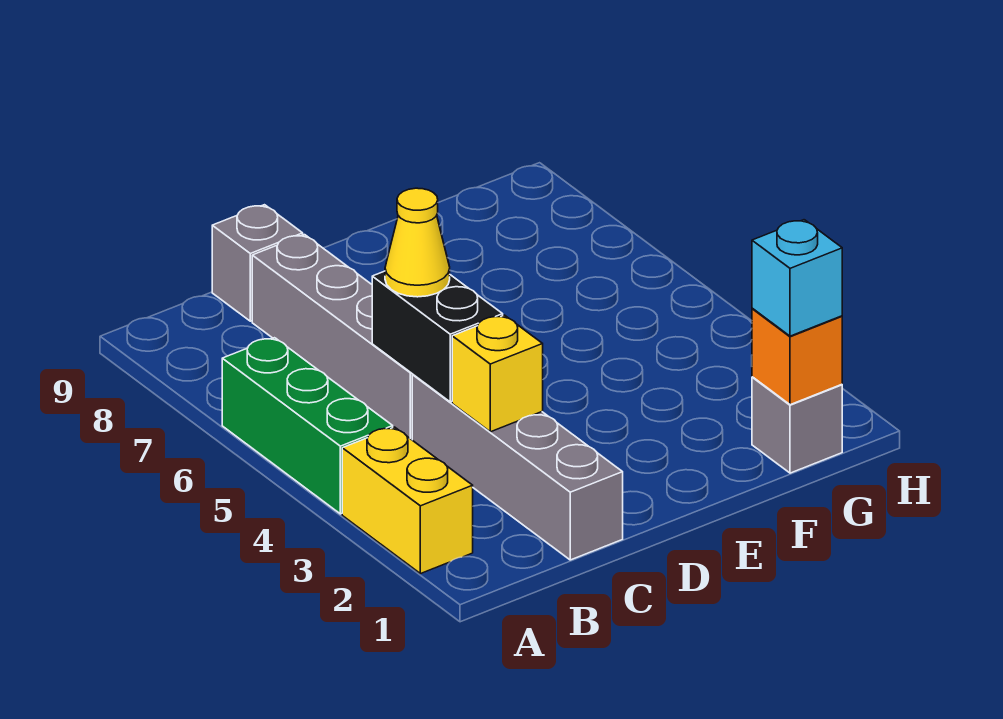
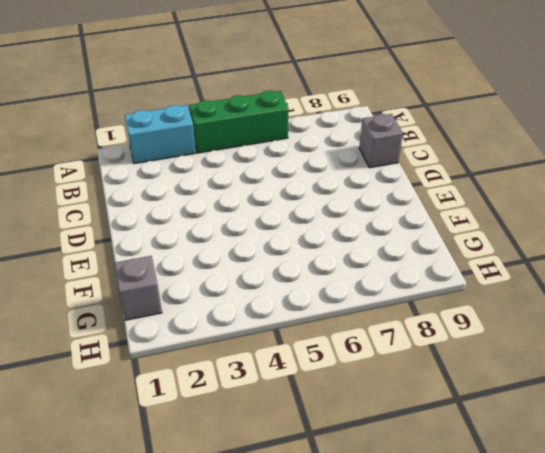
cyan 1x2 brick [125,105,196,164] -> yellow 1x2 brick [342,427,473,574]
none -> grey 1x4 brick [412,375,623,560]
none -> grey 1x4 brick [252,235,413,440]

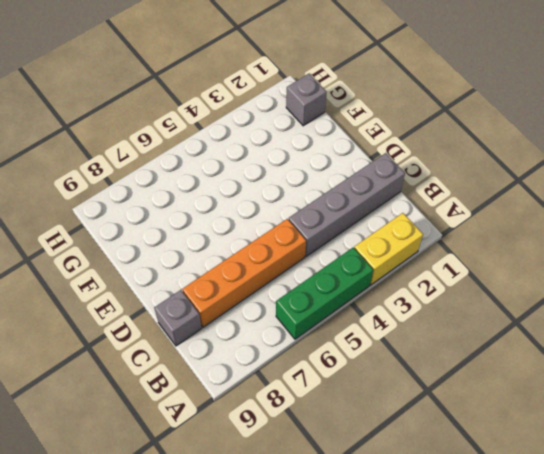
orange 1x4 brick [182,219,306,327] -> grey 1x4 brick [252,235,413,440]
none -> yellow 1x1 brick [452,315,543,432]
none -> black 1x2 brick [372,271,503,402]

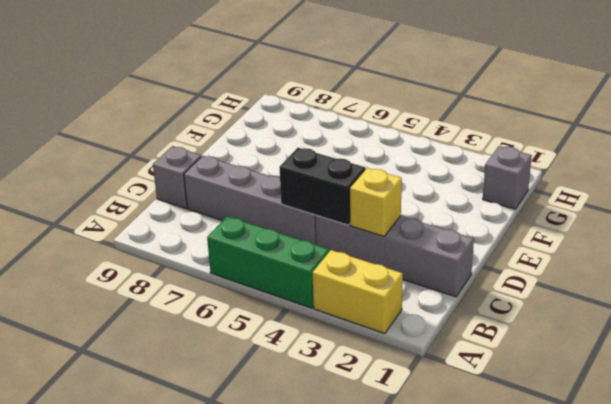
none -> orange 1x1 brick [752,308,842,405]
none -> yellow 1x1 cone [385,188,450,297]

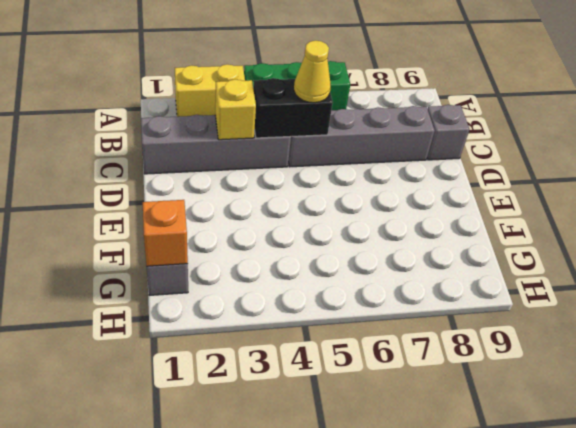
none -> cyan 1x1 brick [752,220,842,336]

